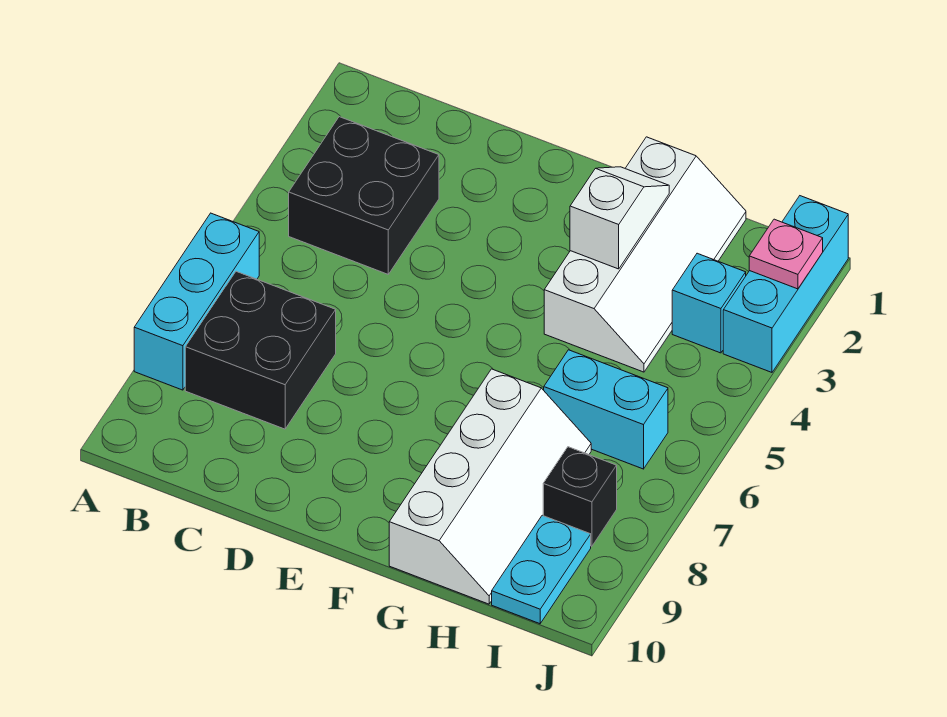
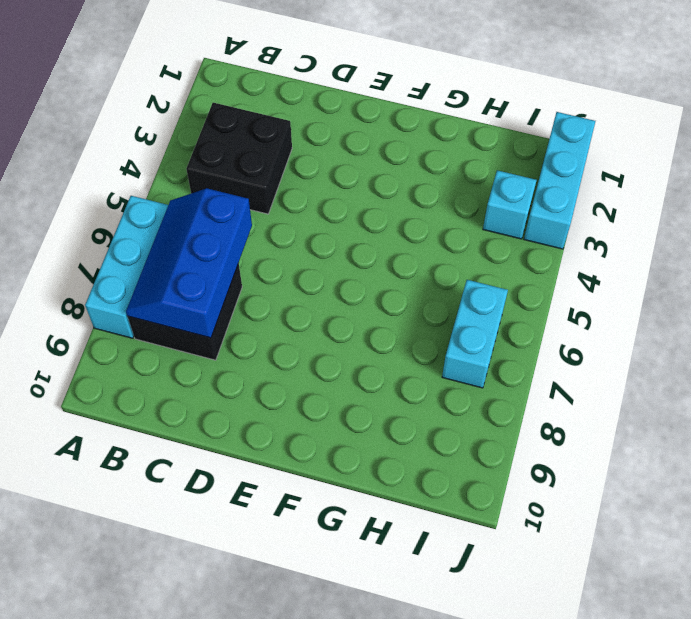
blue 2x3 slope [126,188,252,338] -> none
cyan 1x2 brick [442,280,508,388] -> cyan 1x2 brick turned to [544,350,668,469]
none -> white 2x4 slope [544,137,746,372]
none -> white 2x4 slope [389,369,591,604]
none -> black 1x1 brick [543,447,617,546]

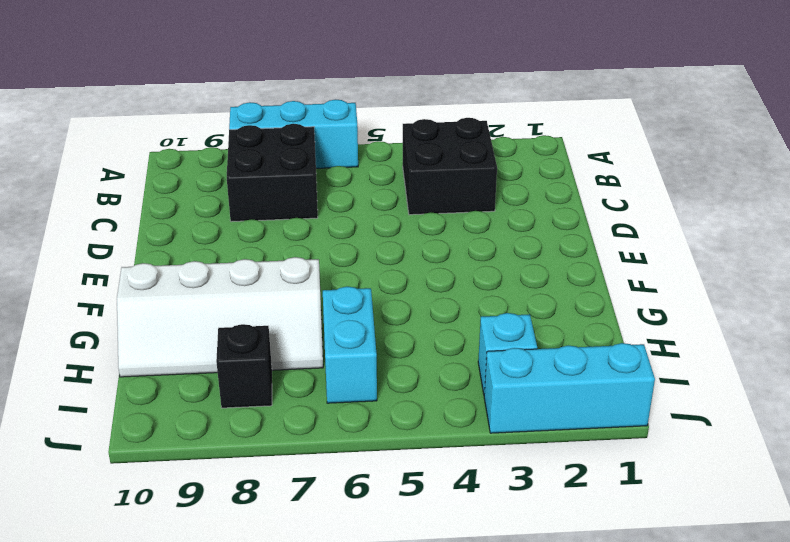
none -> white 2x4 slope [544,137,746,372]
none -> cyan 1x2 plate [492,515,591,624]
none -> white 1x2 slope [570,167,669,269]

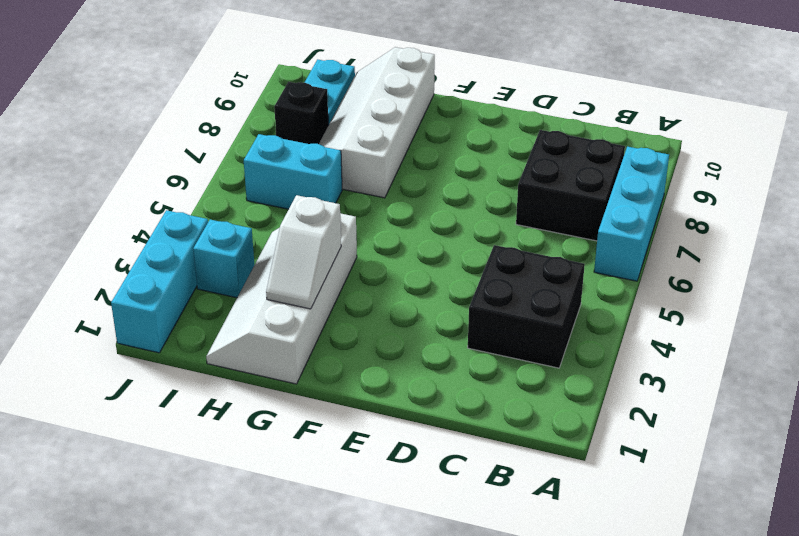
none -> pink 1x1 plate [749,219,823,289]

